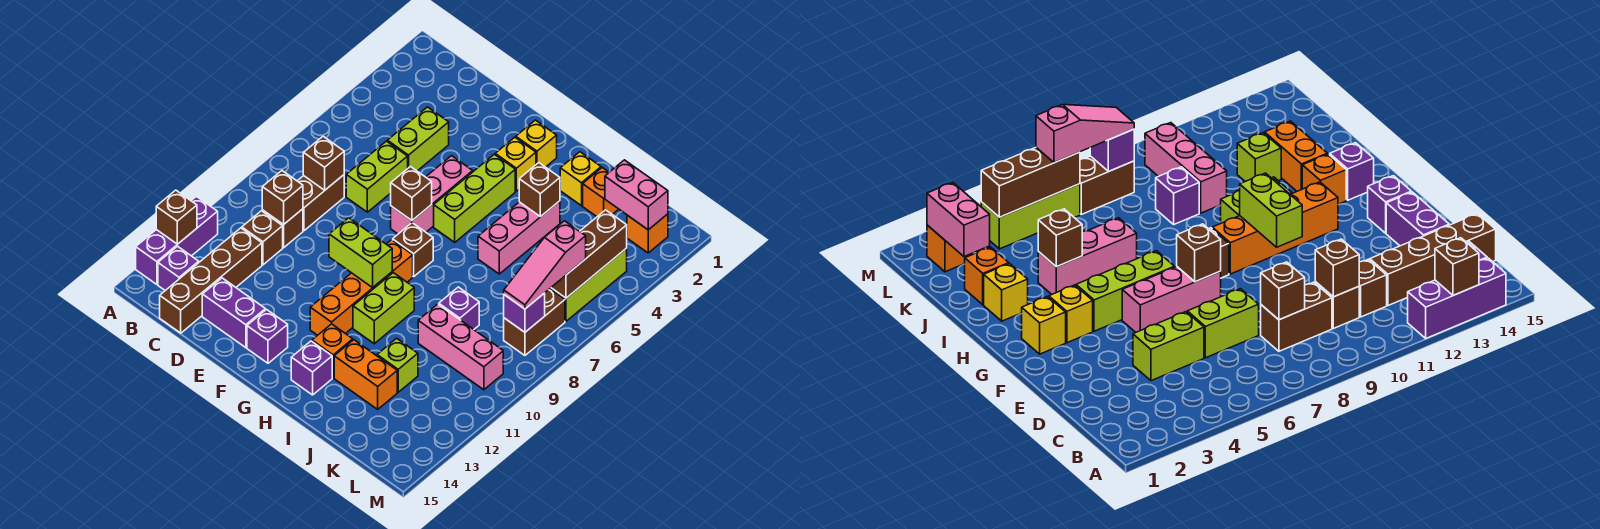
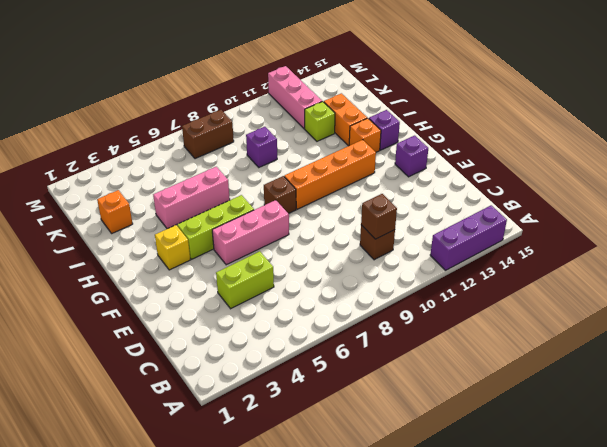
pink 1x3 brick [268,66,322,129] -> pink 1x3 brick moved to [418,304,503,390]
none -> purple 1x1 brick [158,246,199,290]
none -> brown 1x2 brick [298,175,344,231]
none -> brown 1x1 brick [242,211,283,265]
none -> brown 1x4 brick [160,228,262,333]

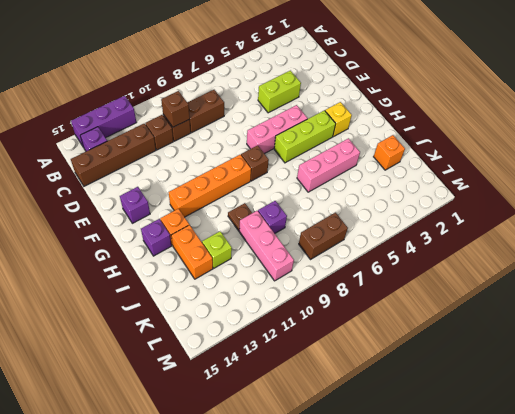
brown 1x1 plate [228,203,252,231] -> none
none -> lime 1x2 brick [346,141,408,212]
none -> purple 1x2 brick [202,278,265,348]
none -> yellow 1x1 brick [516,120,557,167]
none -> lime 1x2 brick [353,273,414,344]

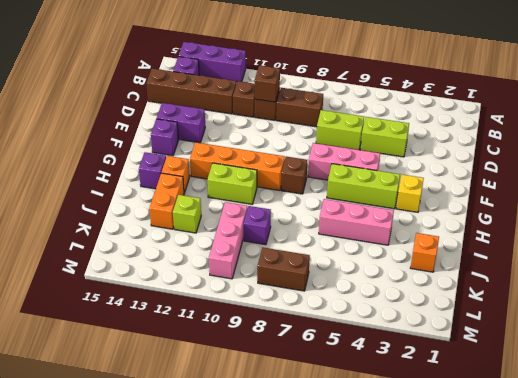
purple 1x2 brick [157,103,205,143] -> purple 1x2 brick turned to [202,278,265,348]
none -> yellow 1x1 brick [516,120,557,167]
none -> yellow 1x1 brick [560,152,601,206]
none -> orange 1x1 brick [627,214,668,253]
none -> lime 1x3 brick [550,248,627,321]

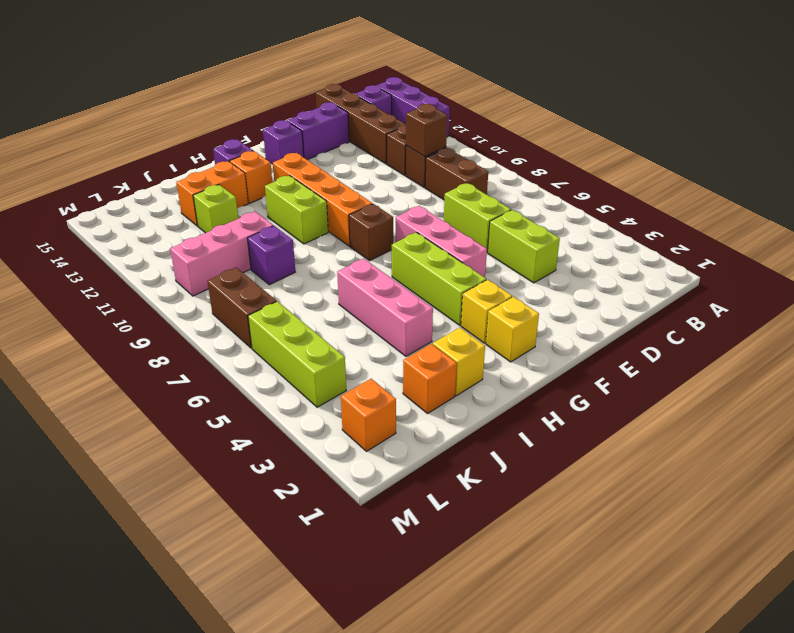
none -> brown 1x1 brick [156,190,197,244]
none -> brown 1x1 brick [303,136,344,190]
none -> brown 1x1 brick [391,167,432,220]
none -> lime 1x2 brick [329,218,392,287]

